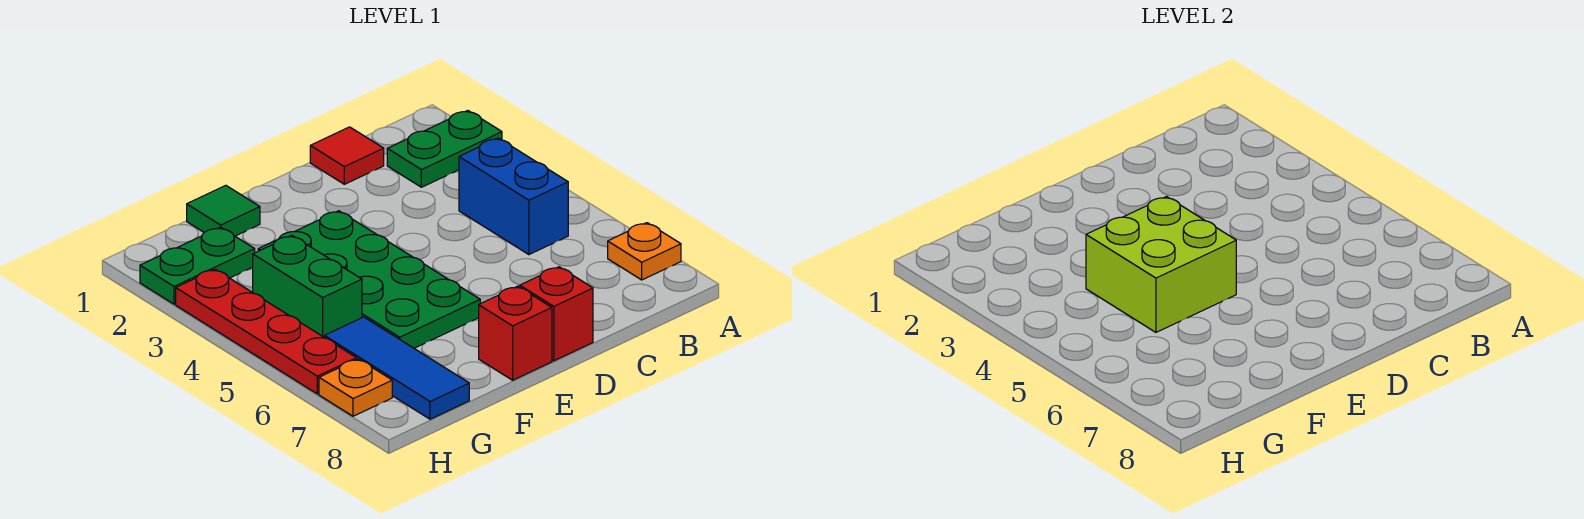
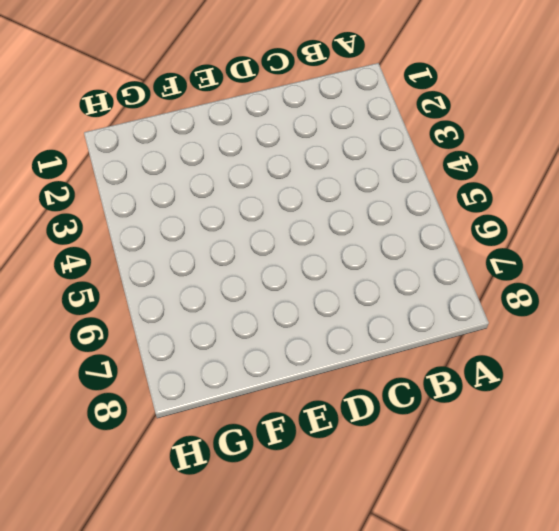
none -> green 1x2 plate [387,111,502,187]
none -> orange 1x1 plate [608,223,681,280]
none -> blue 1x2 brick [459,138,568,255]

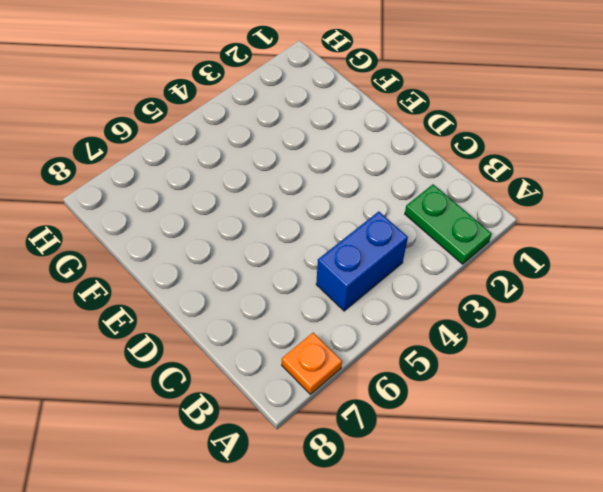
none -> red 1x1 tile [310,127,384,184]
none -> red 1x1 brick [520,267,593,361]
none -> green 2x4 plate [258,211,480,348]

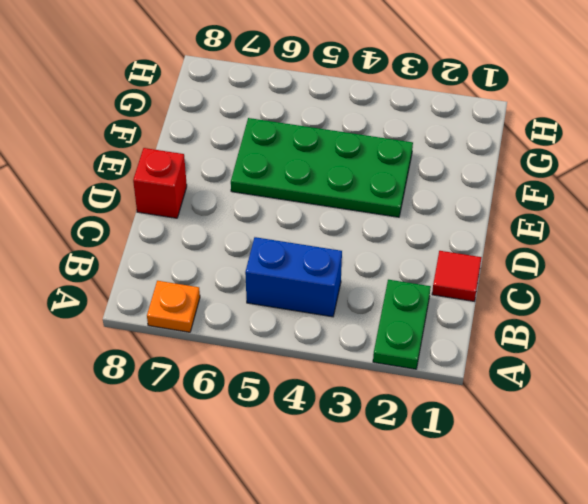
none -> red 1x1 brick [479,286,552,380]
none -> green 1x1 tile [187,185,260,236]
none -> green 1x2 plate [140,227,255,304]

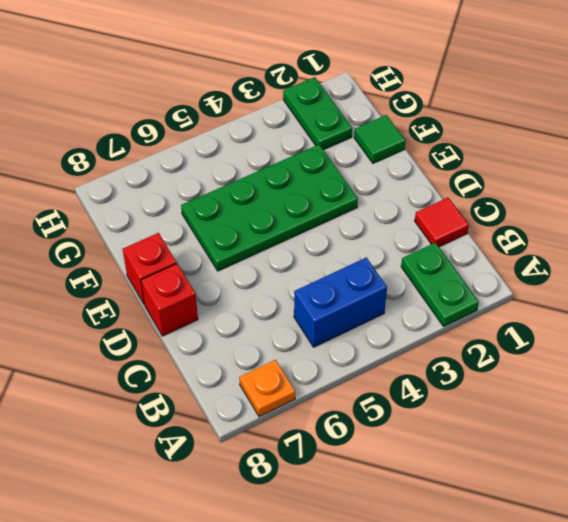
none -> green 1x2 brick [253,236,362,337]
none -> blue 1x3 tile [324,317,469,419]
none -> red 1x4 plate [176,269,357,394]

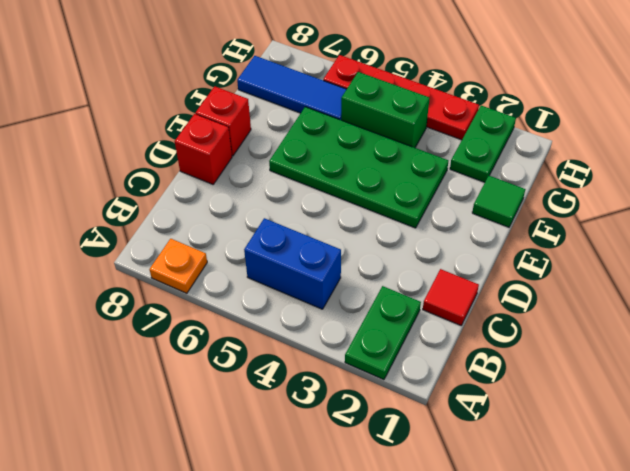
none -> orange 1x1 plate [319,359,392,416]
none -> lime 2x2 brick [1086,197,1236,332]

